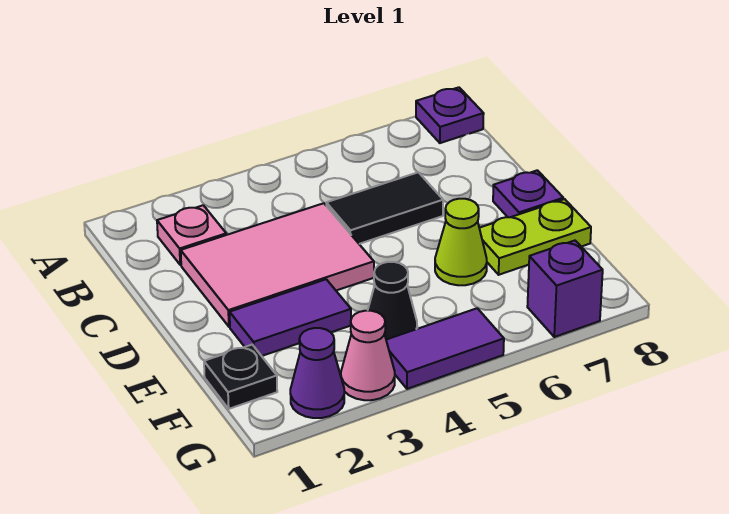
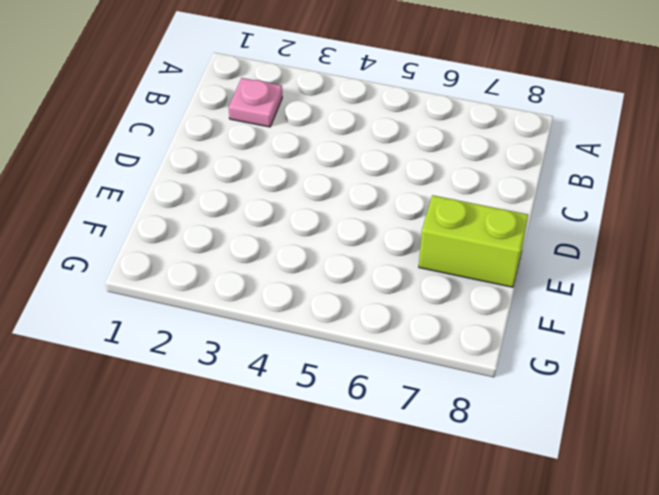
lime 1x2 brick [419,195,528,287] -> lime 1x2 plate [479,199,591,275]
none -> purple 1x1 plate [416,87,484,143]
none -> pink 2x3 tile [181,203,374,327]
none -> black 1x2 tile [326,172,443,244]

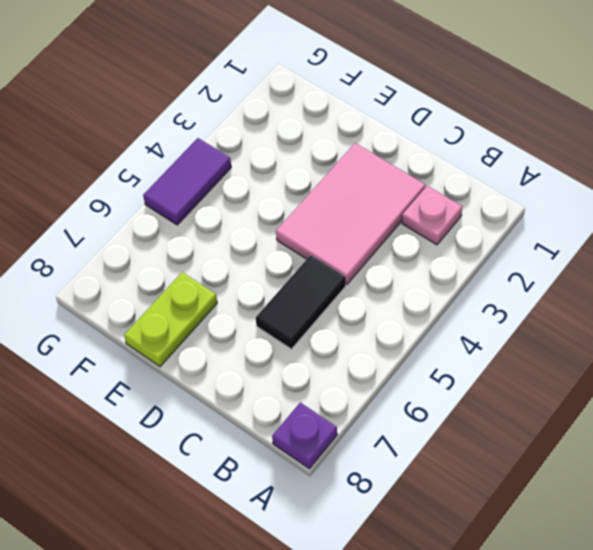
none -> purple 1x1 plate [493,170,563,217]
none -> purple 1x2 tile [230,279,351,356]
none -> lime 1x1 cone [435,199,487,285]

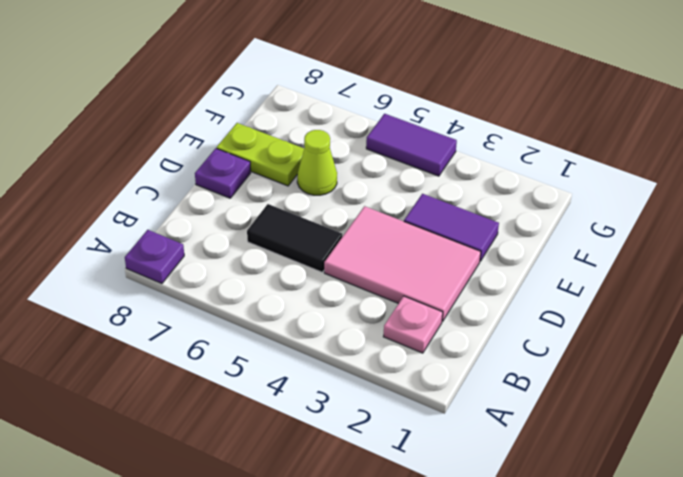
none -> black 1x1 plate [204,345,277,409]
none -> black 1x1 cone [368,262,417,340]
none -> purple 1x1 cone [290,328,344,418]

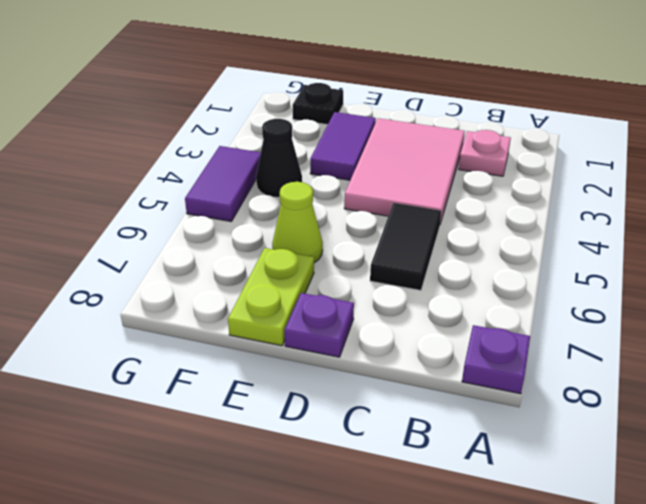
none -> purple 1x1 cone [290,328,344,418]
none -> pink 1x1 cone [341,311,395,400]
none -> purple 1x1 brick [527,241,603,337]

